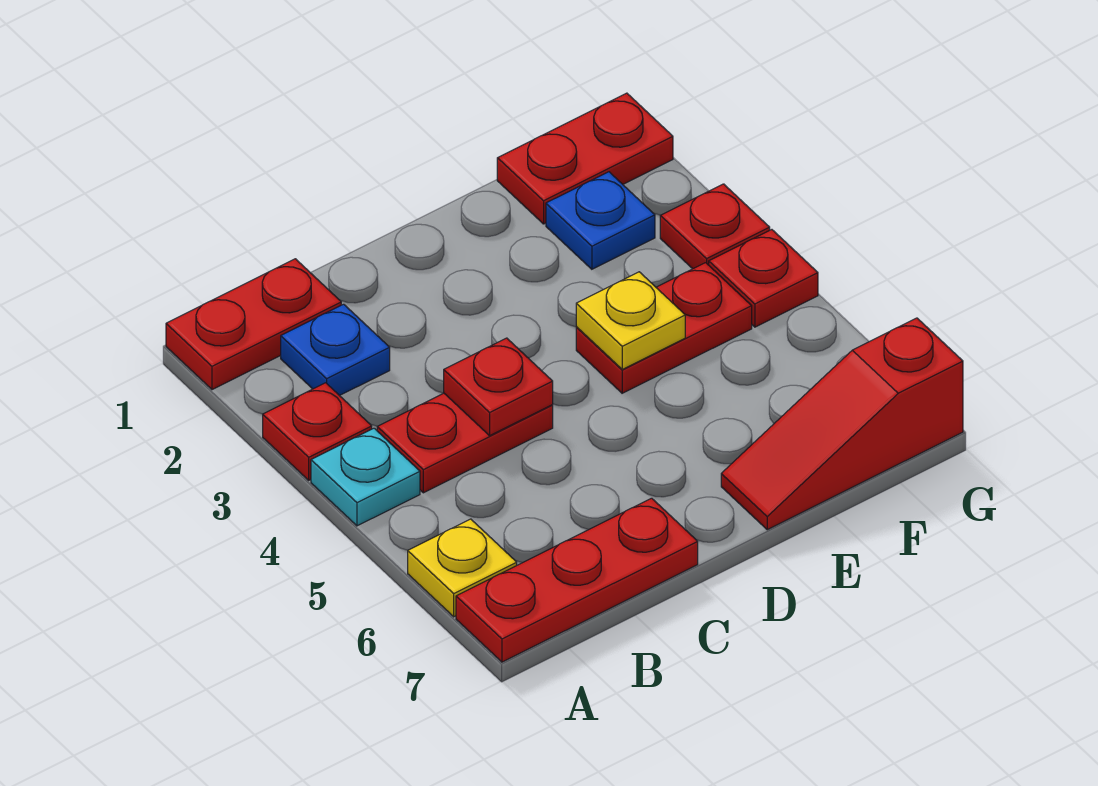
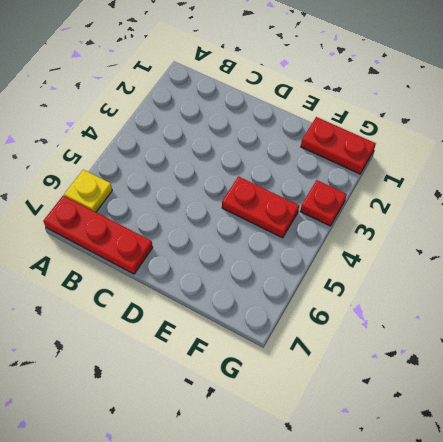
none -> red 1x2 plate [166,259,341,390]
none -> red 1x1 plate [263,383,372,480]
none -> cyan 1x1 plate [311,428,420,526]

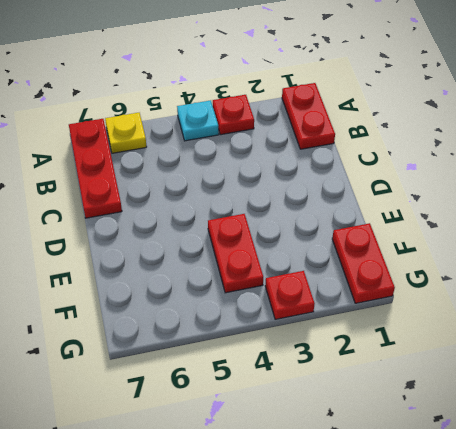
none -> blue 1x1 plate [281,304,390,396]
none -> red 1x2 plate [377,393,553,493]
none -> red 1x3 slope [721,318,963,530]

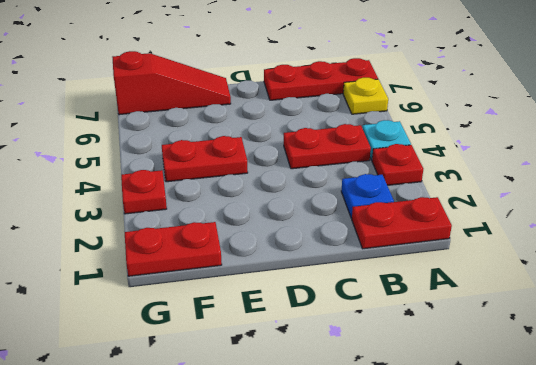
none -> blue 1x1 plate [546,172,655,269]
none -> red 1x1 plate [709,230,818,327]
none -> red 1x1 plate [444,338,553,436]

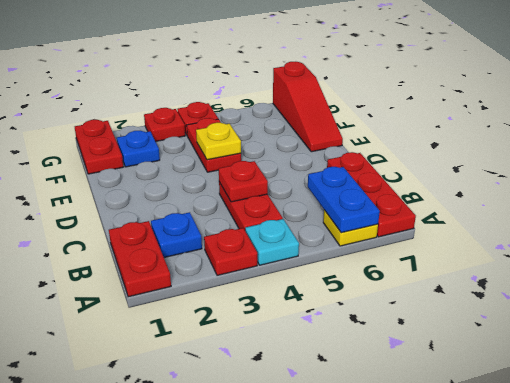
blue 1x2 plate [308,167,380,233] -> none

